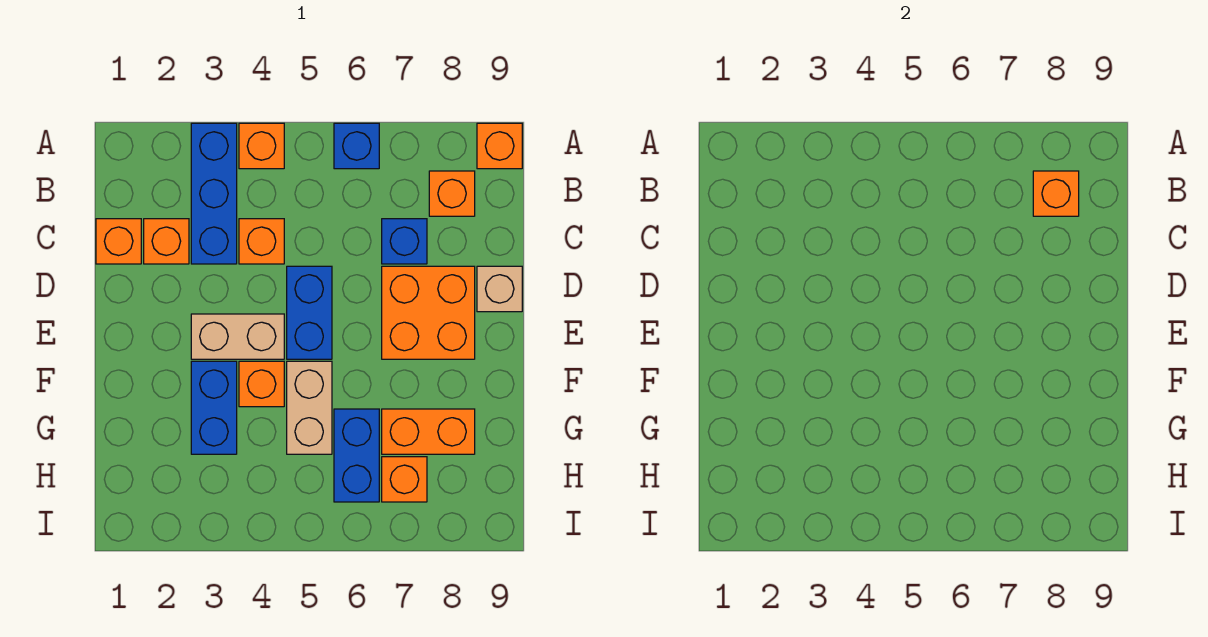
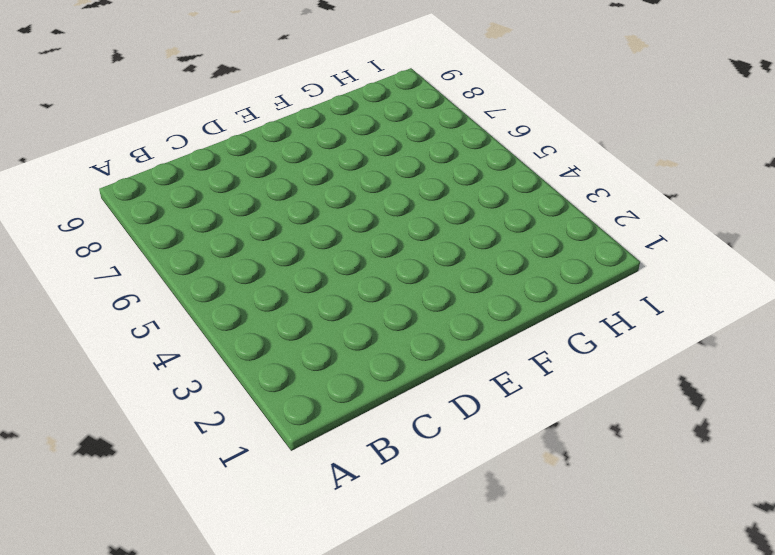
none -> blue 1x3 brick [191,123,237,264]
none -> orange 1x1 brick [239,123,284,169]
none -> blue 1x1 brick [334,123,379,169]

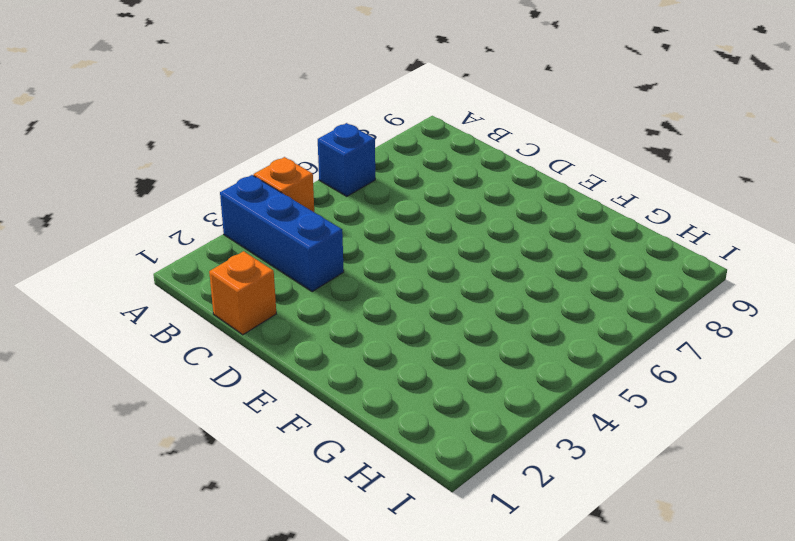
none -> orange 1x1 brick [477,123,522,169]
none -> orange 1x1 brick [429,171,475,216]
none -> orange 1x1 brick [144,219,189,264]

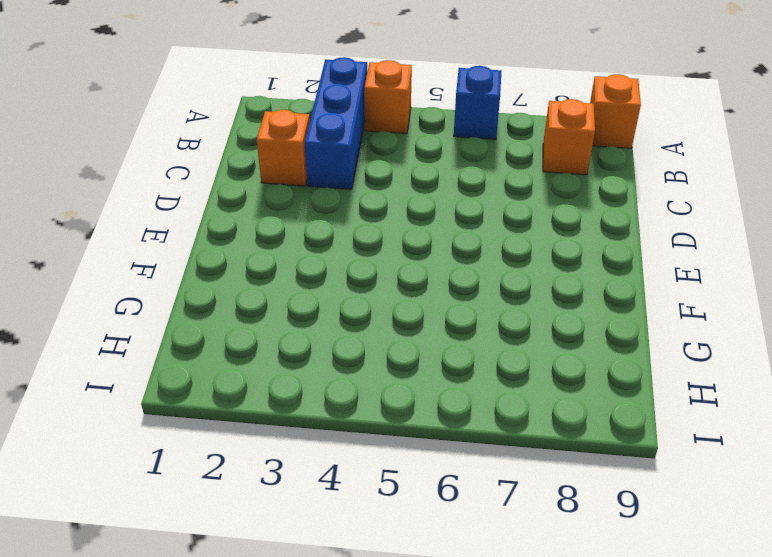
none -> orange 1x1 brick [96,219,141,264]
none -> orange 1x1 brick [239,219,284,264]
none -> blue 1x1 brick [382,219,427,264]

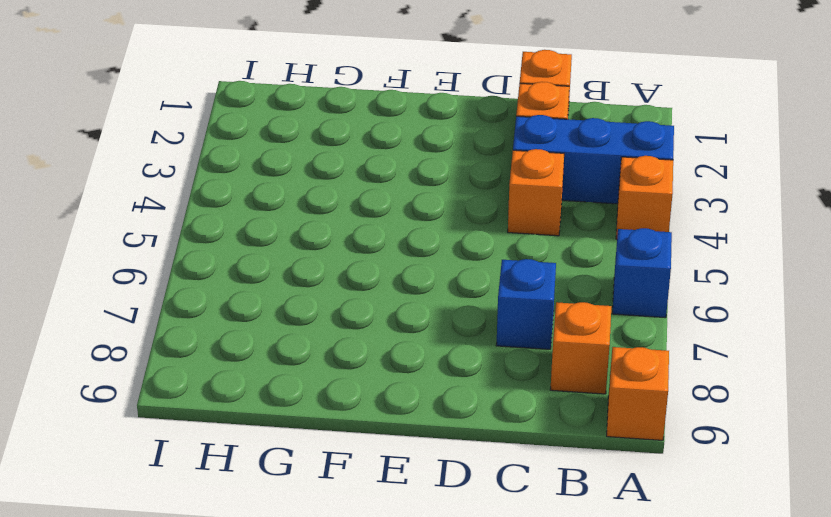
none -> blue 1x2 brick [287,266,332,359]
none -> orange 2x2 brick [382,266,475,359]
none -> tan 1x1 brick [477,266,522,312]

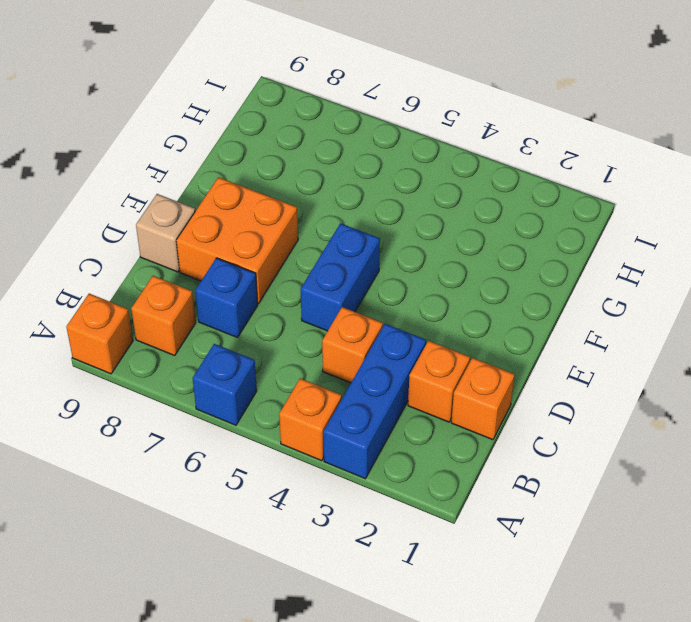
none -> tan 1x2 brick [191,314,284,359]
none -> blue 1x2 brick [191,361,237,454]
none -> orange 1x1 brick [239,361,284,407]

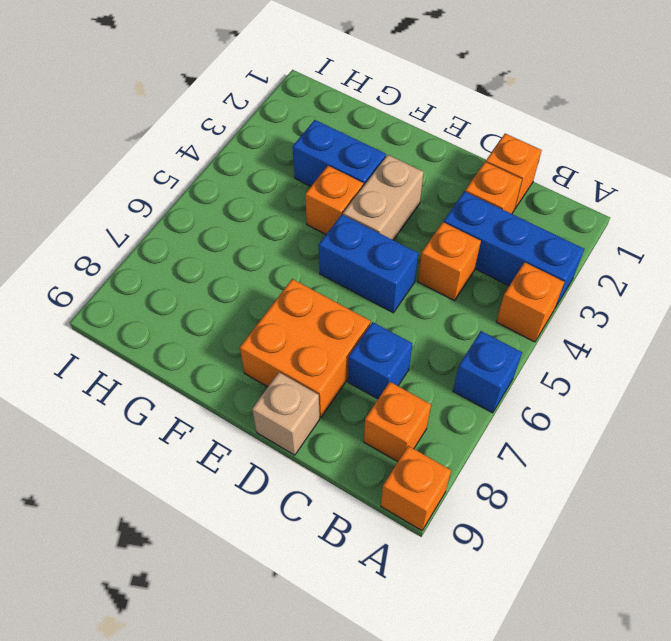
none -> tan 1x2 brick [287,361,332,454]
none -> blue 1x2 brick [334,409,379,502]
none -> orange 1x2 brick [382,409,475,454]

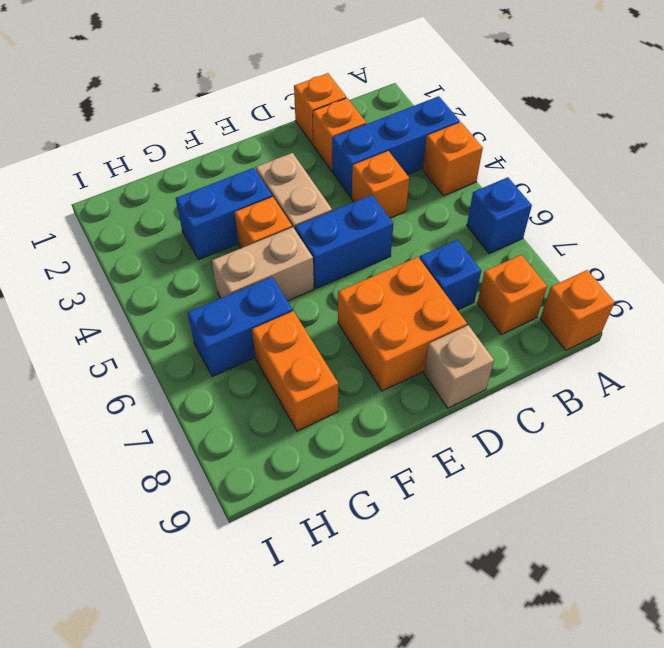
none -> orange 1x1 brick [382,457,427,502]
none -> orange 1x1 brick [1033,171,1079,216]

